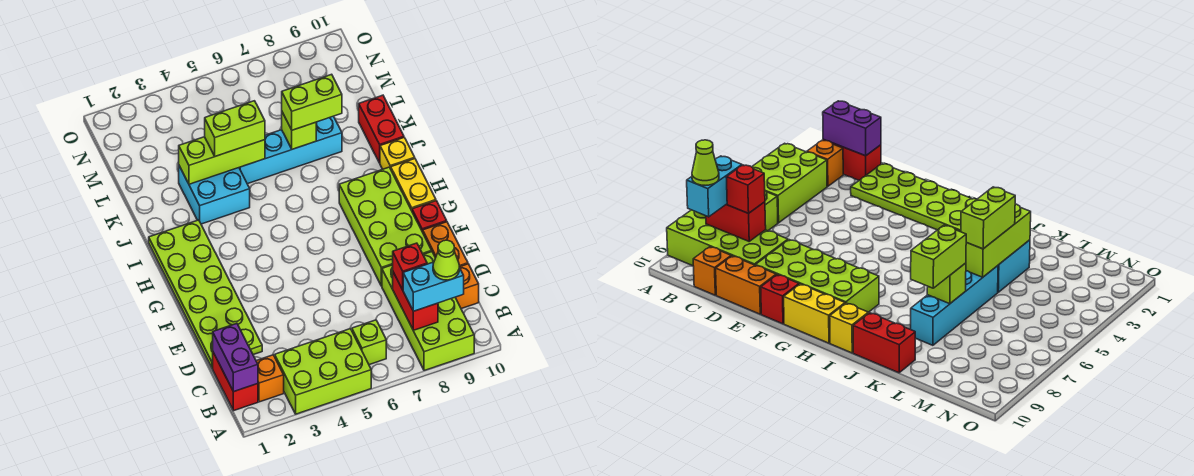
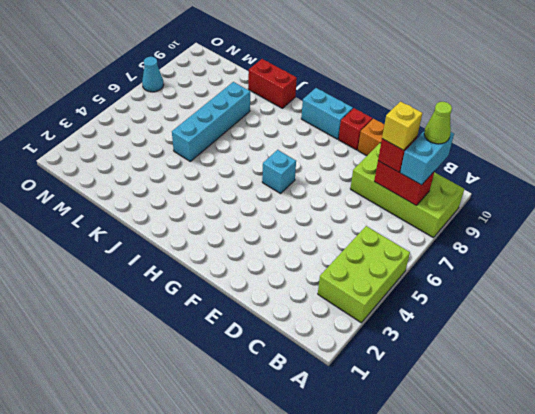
yellow 1x1 brick [382,102,423,150] -> yellow 1x1 brick moved to [380,138,415,169]
cyan 1x1 brick [262,150,296,194] -> none
cyan 1x2 brick [301,88,353,139] -> yellow 1x2 brick [391,159,436,210]
cyan 1x1 cone [142,57,164,92] -> none
none -> red 1x2 brick [213,352,258,411]
none -> orange 1x1 brick [256,355,284,402]
none -> lime 1x1 brick [352,320,386,365]

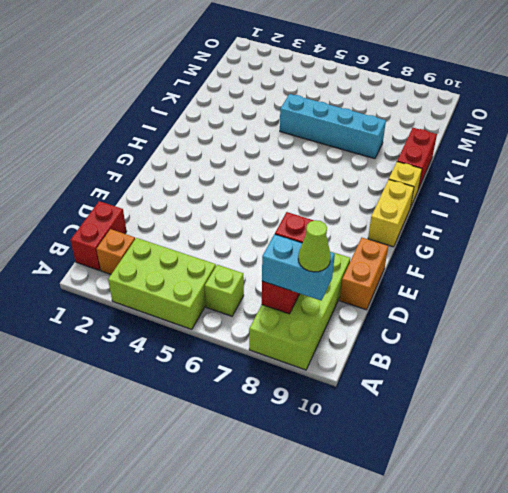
none -> orange 1x1 brick [455,264,479,309]
none -> lime 2x6 plate [149,220,262,369]
none -> lime 2x4 brick [339,167,432,286]

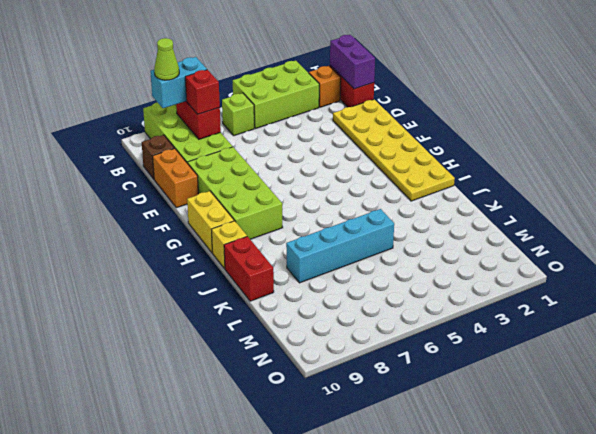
brown 1x1 brick [142,135,174,179] -> orange 1x1 brick [455,264,479,309]
yellow 2x6 plate [333,99,455,201] -> lime 2x6 plate [149,220,262,369]
none -> red 1x1 brick [412,201,447,232]
none -> cyan 2x2 brick [179,166,250,224]
none -> lime 1x3 brick [179,137,265,184]

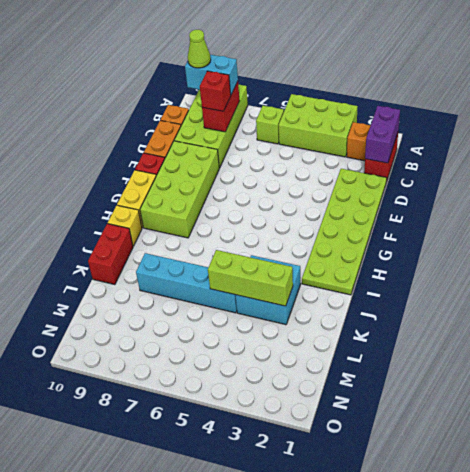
none -> lime 1x1 brick [282,112,316,149]
none -> lime 1x2 brick [205,101,265,156]
none -> lime 1x2 brick [282,74,342,130]

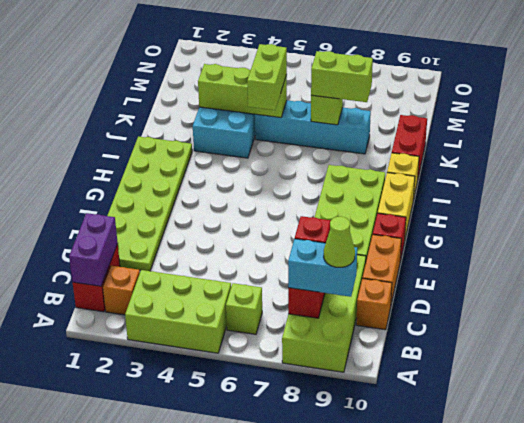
lime 1x2 brick [247,44,287,110] -> lime 1x2 brick turned to [205,101,265,156]

